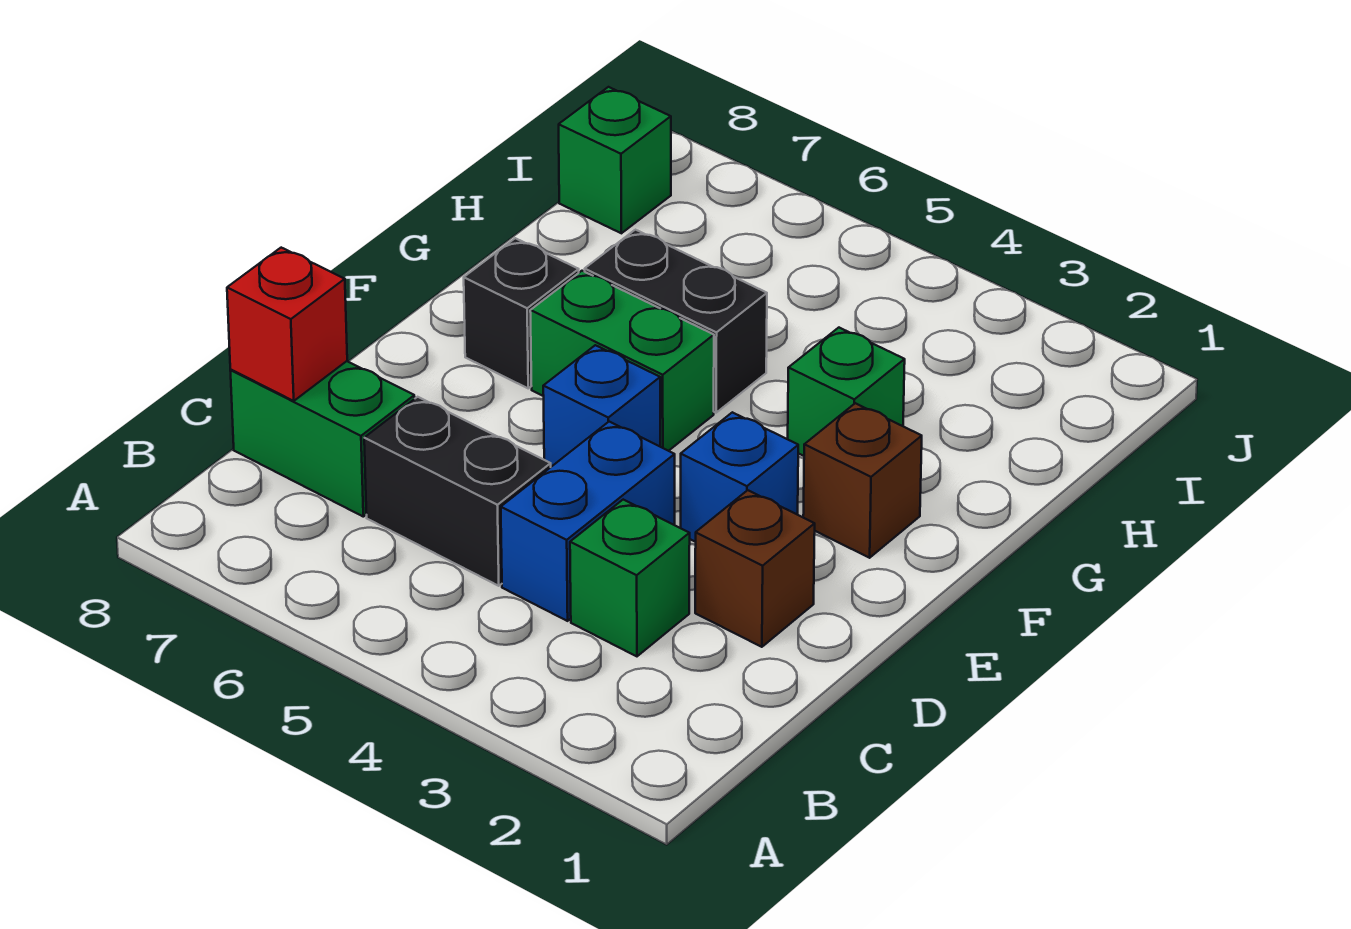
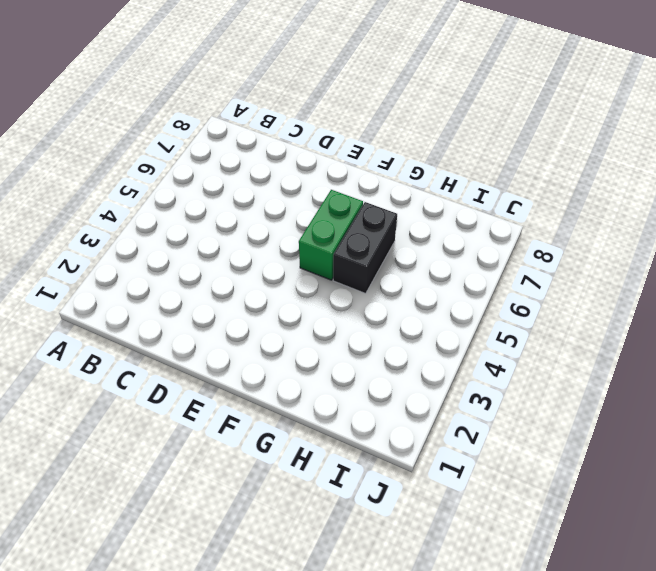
none -> green 1x1 brick [570,500,690,656]
none -> blue 1x2 brick [501,422,675,621]
none -> black 1x2 brick [364,397,551,586]

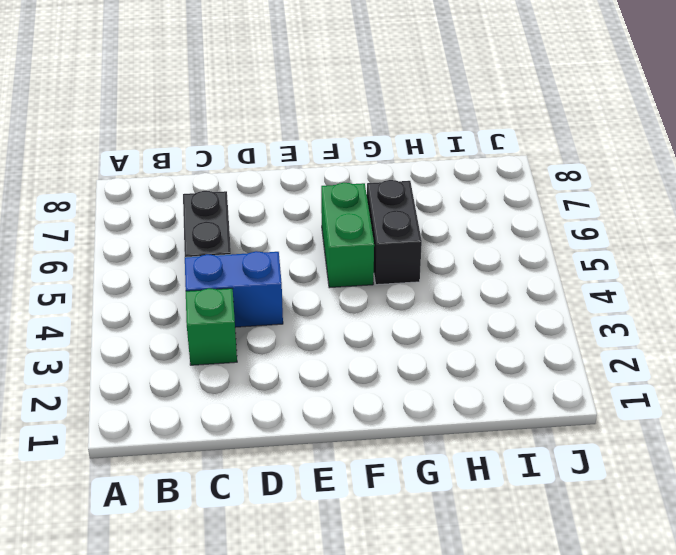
none -> green 1x2 brick [230,361,415,517]
none -> brown 1x1 brick [695,490,815,647]
none -> blue 1x1 brick [681,412,798,542]

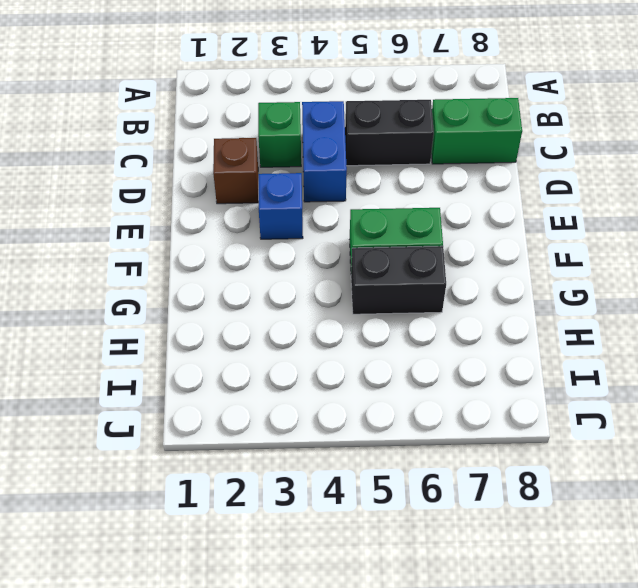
none -> blue 1x1 brick [543,345,660,467]
none -> brown 1x1 brick [803,403,922,558]
none -> black 1x1 brick [464,238,579,388]

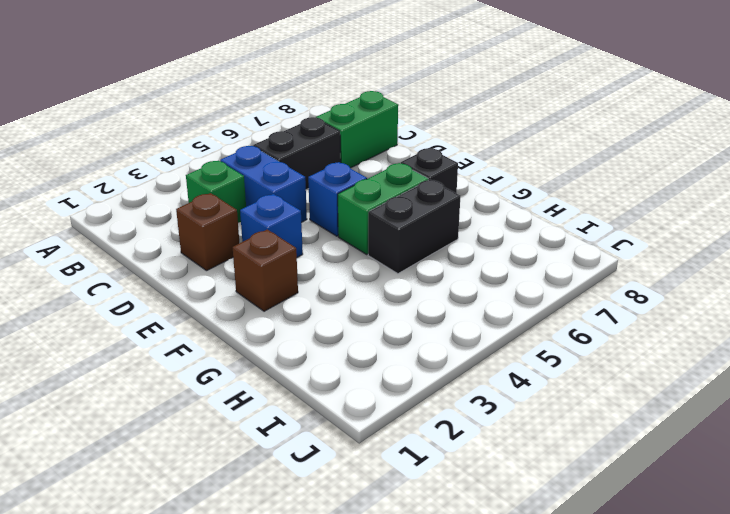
none -> green 1x1 brick [788,328,905,456]
none -> green 1x1 brick [559,87,671,233]
none -> red 1x1 brick [227,248,347,401]

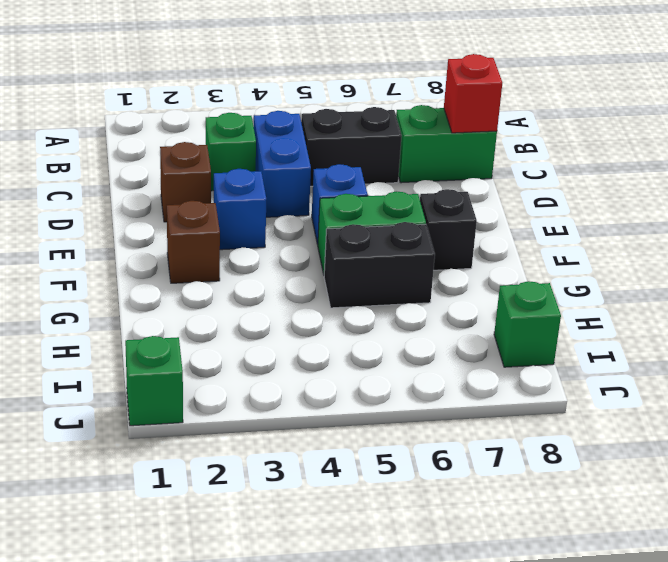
green 1x1 brick [125,336,183,426] -> green 1x1 brick moved to [788,328,905,456]

